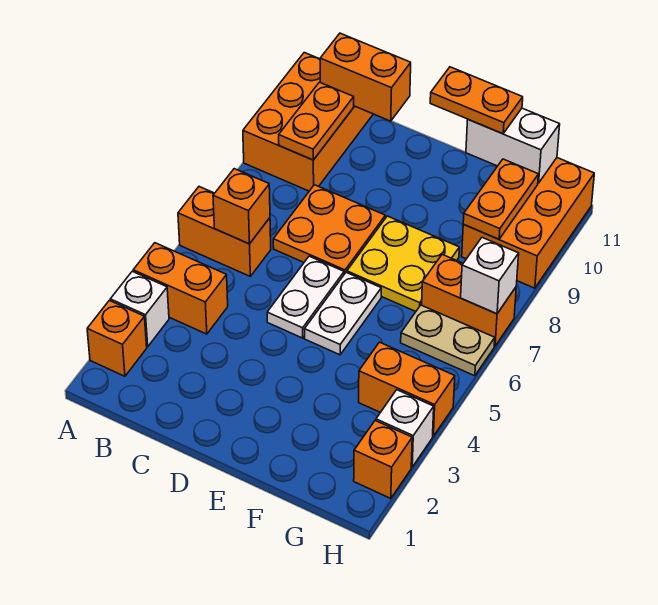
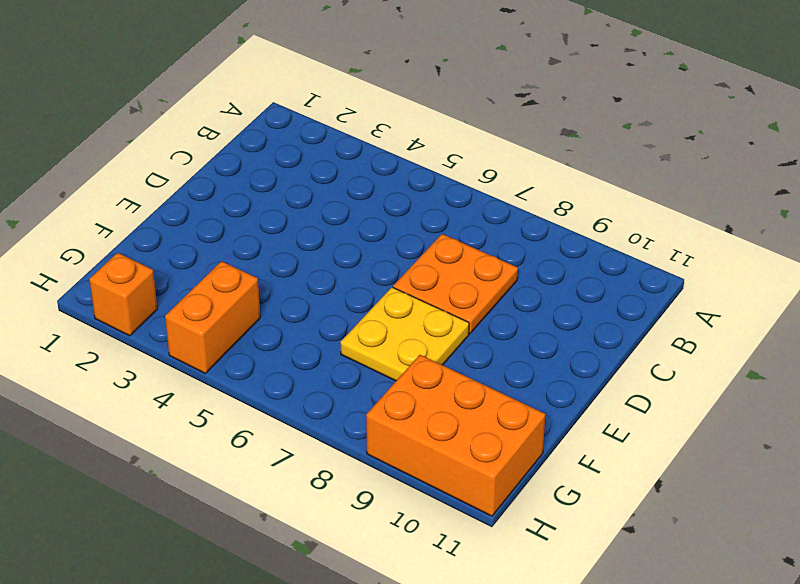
none -> orange 1x1 brick [87,300,147,376]
none -> white 1x1 brick [110,271,169,347]
none -> orange 1x2 brick [133,243,228,334]

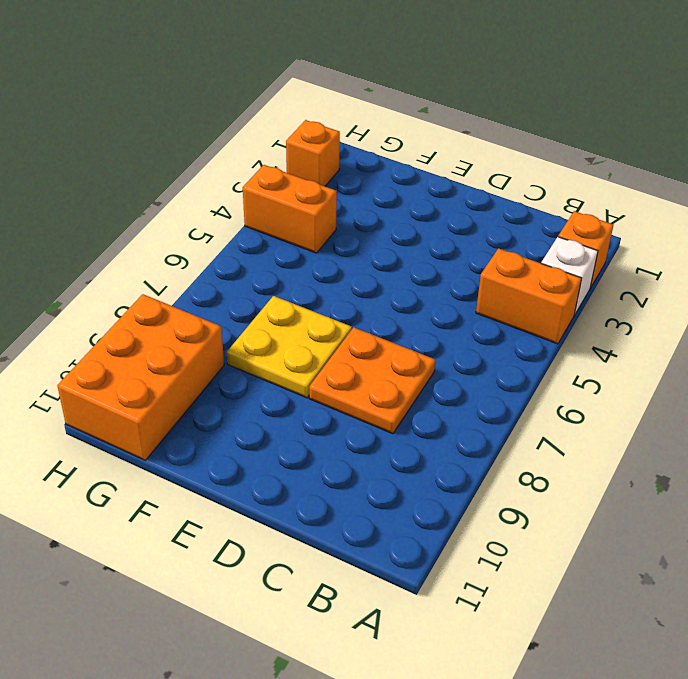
none -> orange 1x2 brick [178,187,271,276]
none -> orange 2x3 brick [243,53,373,191]
none -> white 1x2 plate [267,256,344,338]

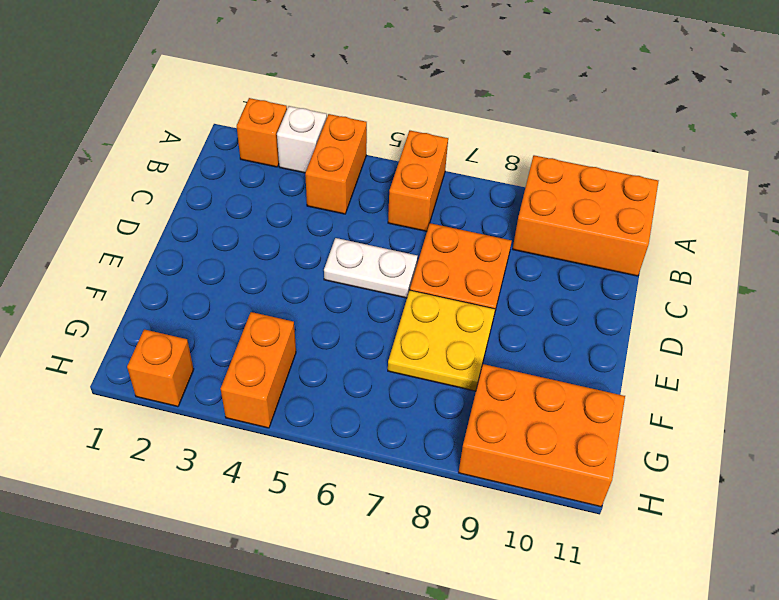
none -> white 1x2 plate [305,273,381,355]
none -> tan 1x2 plate [401,305,495,376]
none -> orange 1x2 brick [422,254,516,346]

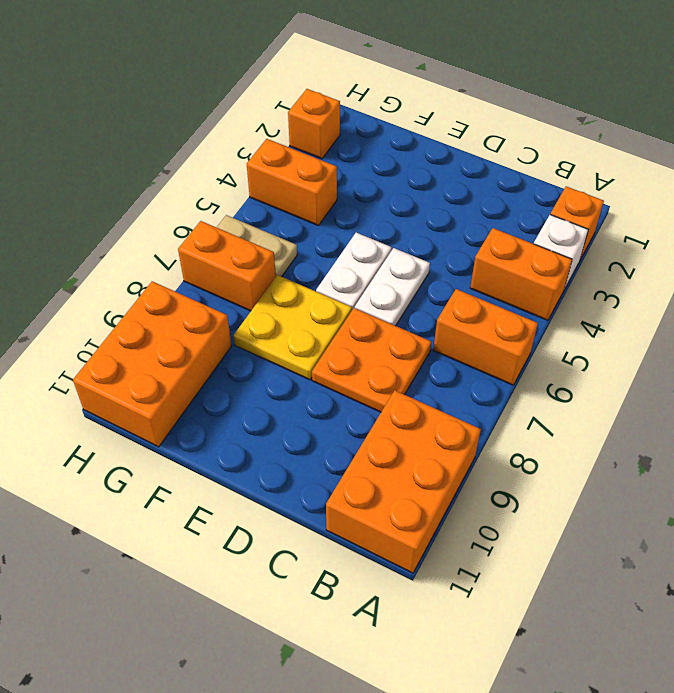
none -> white 1x1 brick [376,390,434,467]
none -> orange 1x1 brick [213,169,270,244]
none -> orange 1x2 plate [279,82,354,160]

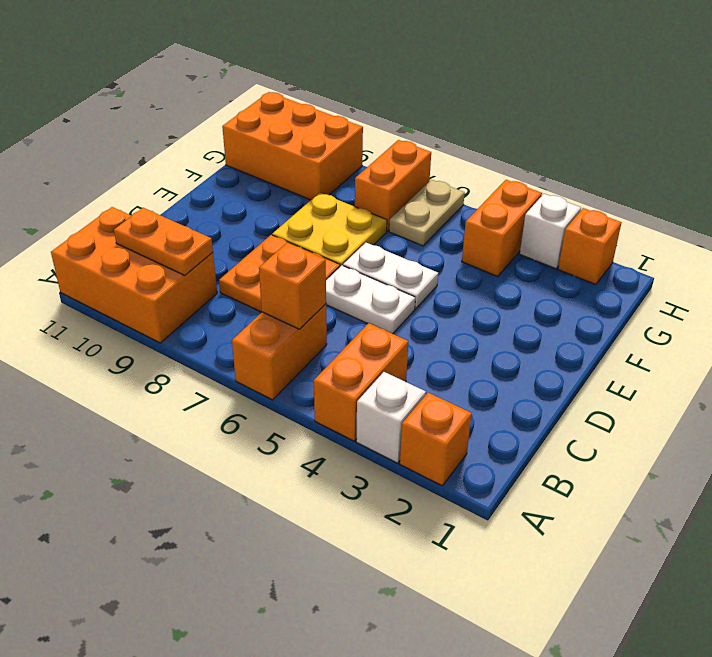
none -> orange 1x2 brick [320,33,411,121]
none -> white 1x2 brick [466,108,560,183]
none -> orange 1x2 plate [463,159,538,239]

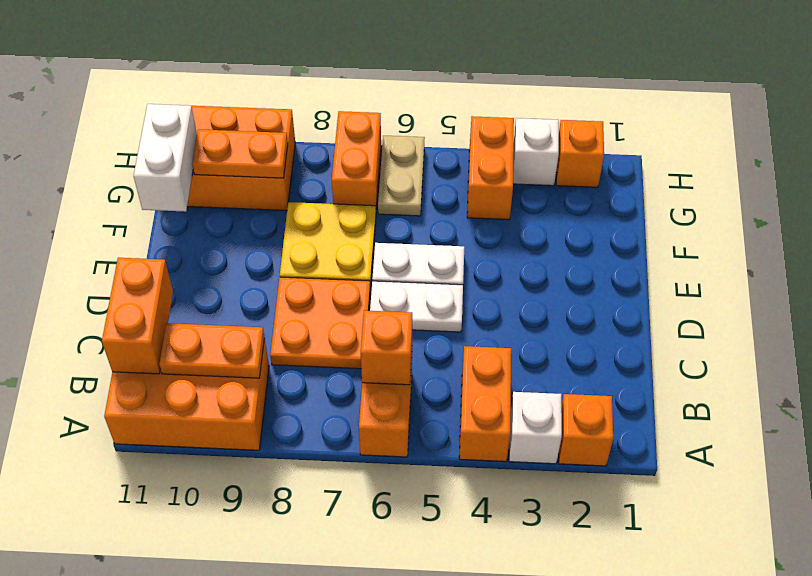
none -> white 1x1 brick [461,238,519,314]
none -> orange 1x2 plate [430,67,523,134]

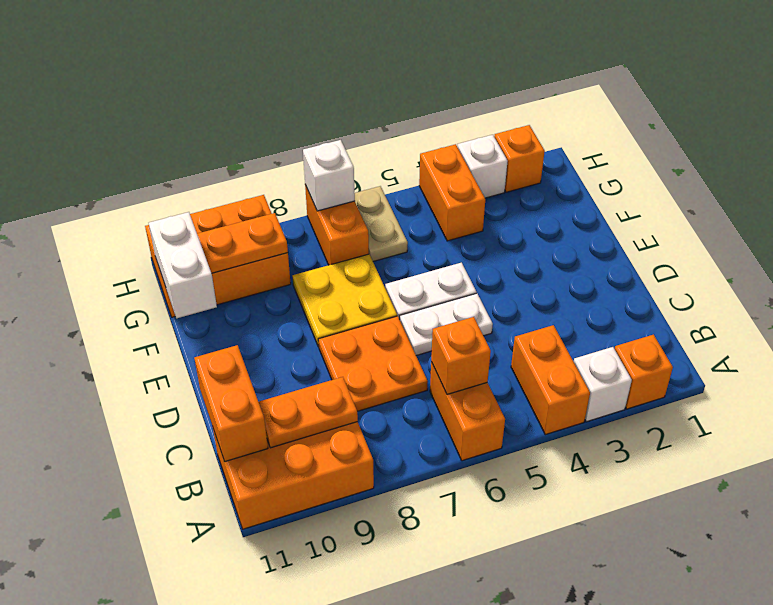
none -> orange 1x2 plate [430,67,523,134]

